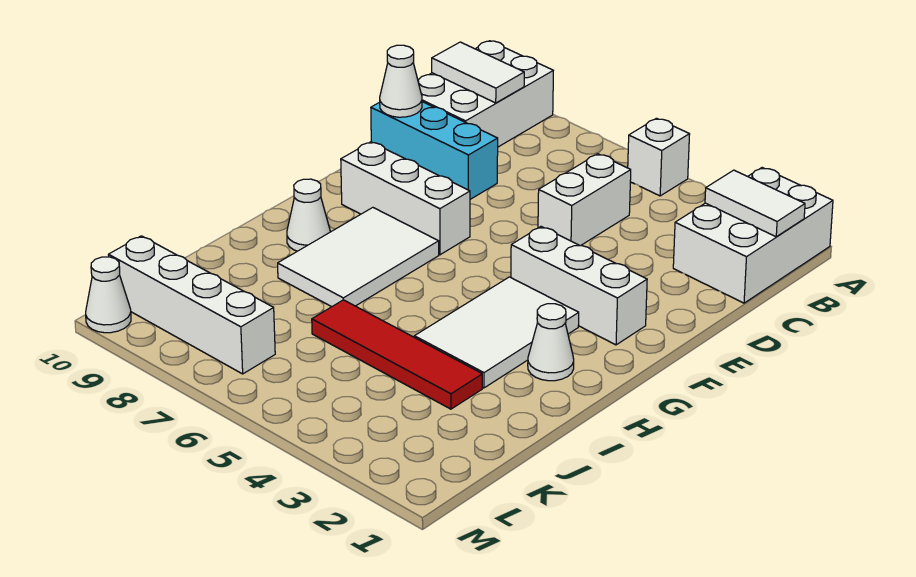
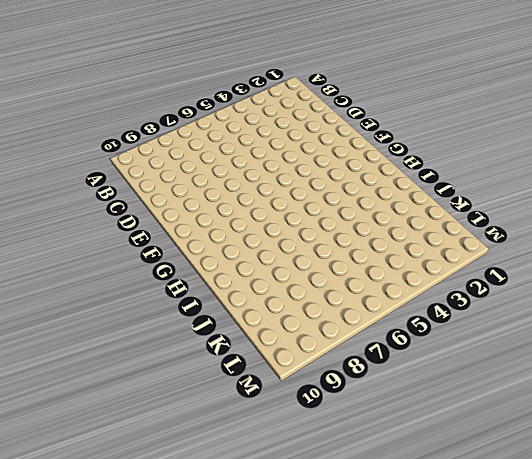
none -> white 2x3 brick [673,168,833,303]
none -> white 1x1 brick [628,118,690,196]
none -> white 2x3 brick [418,41,553,147]

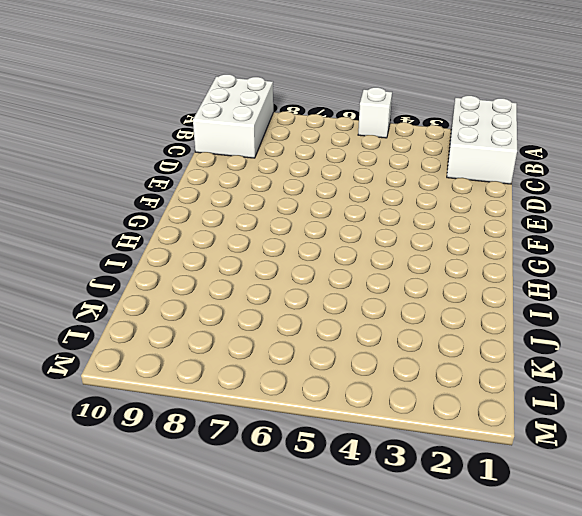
none -> white 1x2 brick [538,154,631,246]
none -> cyan 1x3 brick [371,102,498,199]
none -> white 1x3 brick [511,227,647,345]

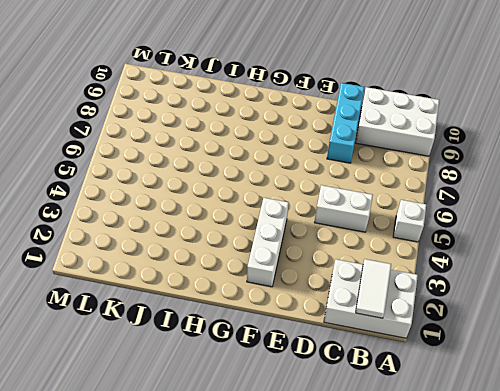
none -> white 1x3 brick [341,142,470,255]
none -> white 2x3 tile [414,277,579,388]
none -> white 2x3 tile [278,208,439,307]

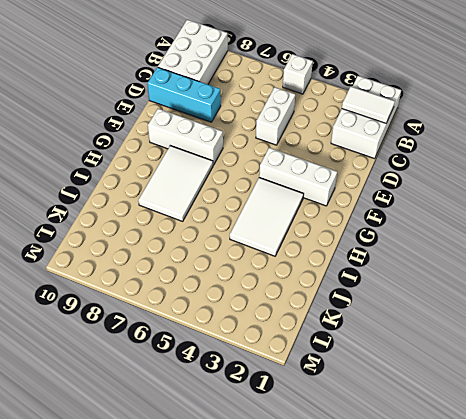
none -> white 1x1 cone [528,304,574,381]
none -> white 1x1 cone [287,179,330,251]
none -> red 1x4 tile [312,300,482,409]

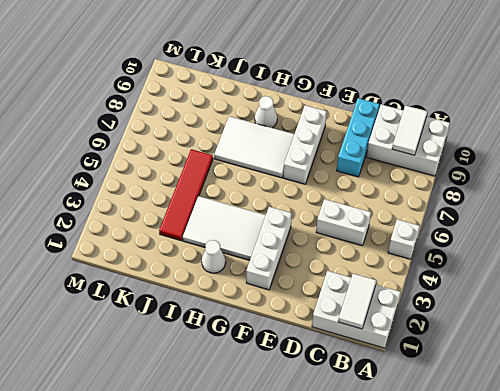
none -> white 1x4 brick [108,236,275,374]
none -> white 1x1 cone [86,257,131,333]
none -> white 1x1 cone [380,45,422,117]

